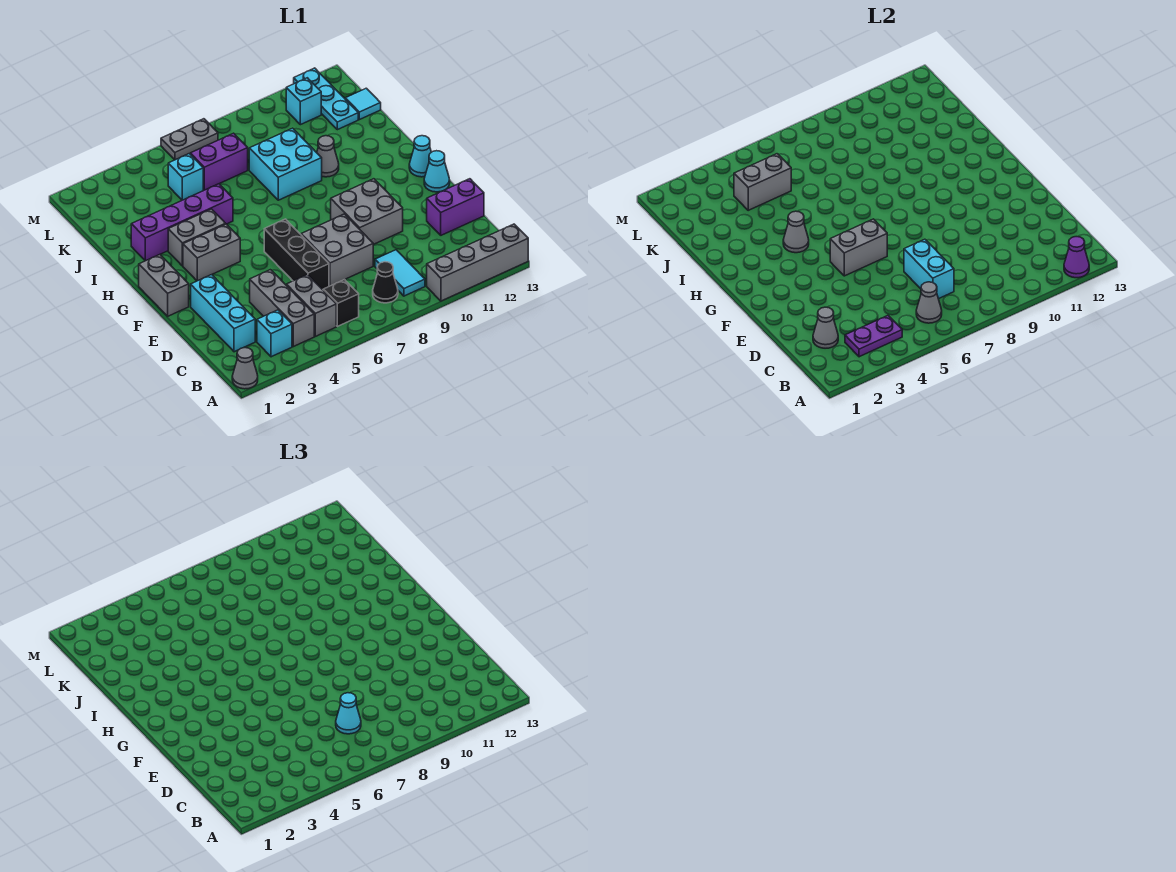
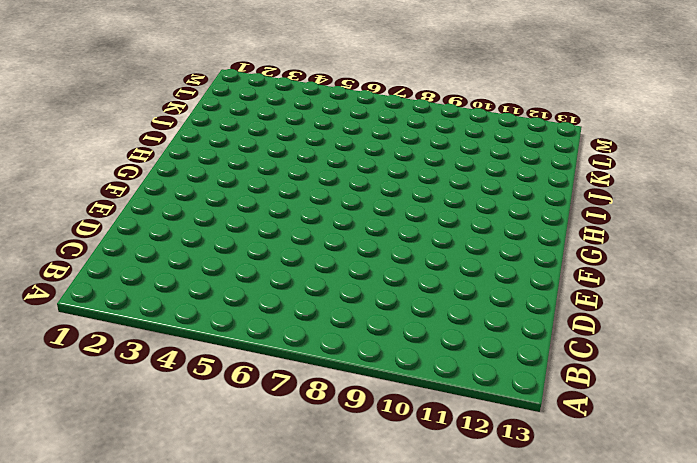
none -> grey 1x1 cone [232,348,258,389]
none -> grey 1x4 brick [427,224,528,301]
none -> cyan 1x1 brick [257,310,292,357]
none -> grey 1x3 brick [250,270,314,347]

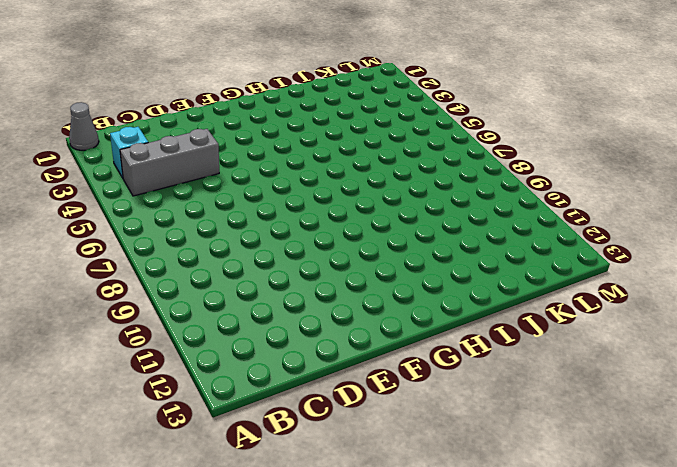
none -> grey 1x4 brick [427,224,528,301]
none -> grey 1x2 brick [287,275,336,336]
none -> black 1x1 brick [323,280,359,326]
none -> black 1x1 cone [373,262,398,303]

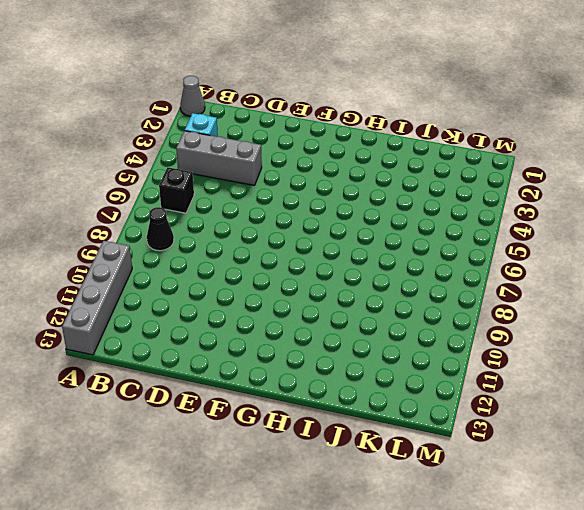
none -> grey 1x2 brick [287,275,336,336]
none -> cyan 1x2 tile [375,250,425,296]
none -> cyan 1x3 brick [191,275,255,352]
none -> black 1x3 brick [264,219,329,290]

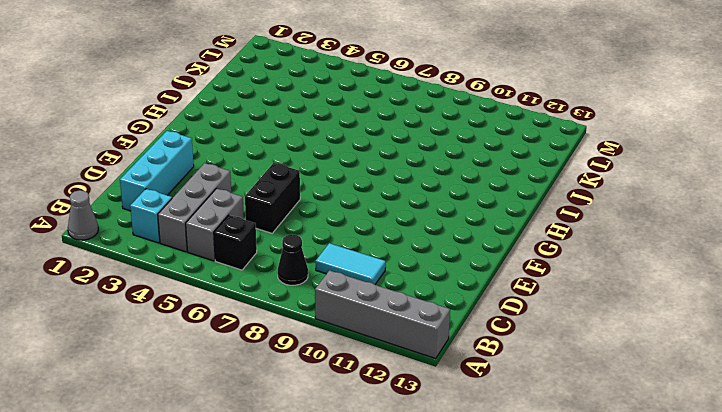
cyan 1x2 tile [315,243,386,284] -> cyan 1x2 tile turned to [375,250,425,296]
black 1x2 brick [245,163,300,233] -> black 1x3 brick [264,219,329,290]
none -> grey 2x2 brick [301,214,373,286]
none -> purple 1x2 brick [427,179,484,235]
none -> grey 2x2 brick [331,179,403,245]
none -> grey 1x2 brick [139,255,189,316]

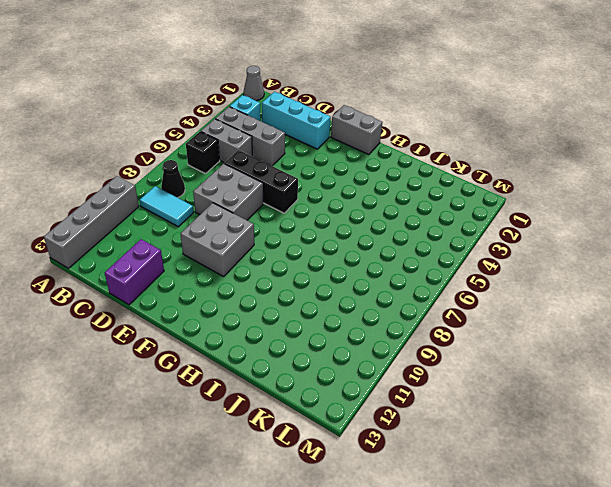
none -> cyan 1x1 cone [424,151,450,192]
none -> grey 1x2 brick [183,224,240,281]
none -> cyan 1x1 cone [409,136,431,177]
none -> grey 1x2 brick [168,209,225,266]

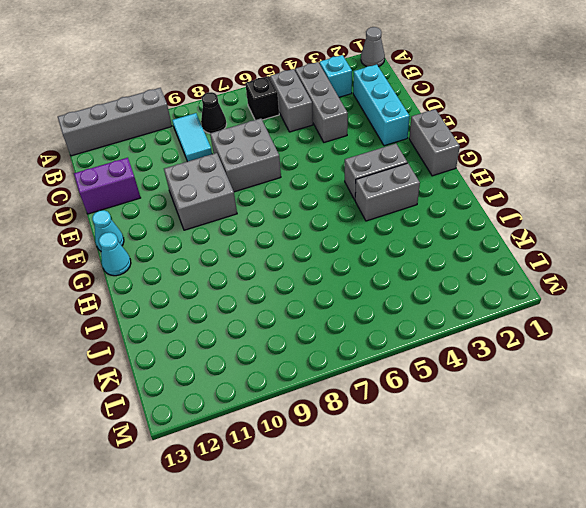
none -> black 1x3 brick [264,219,329,290]
none -> purple 1x4 brick [131,184,233,261]
none -> cyan 2x2 brick [249,128,322,200]
none -> grey 1x1 cone [317,136,339,177]

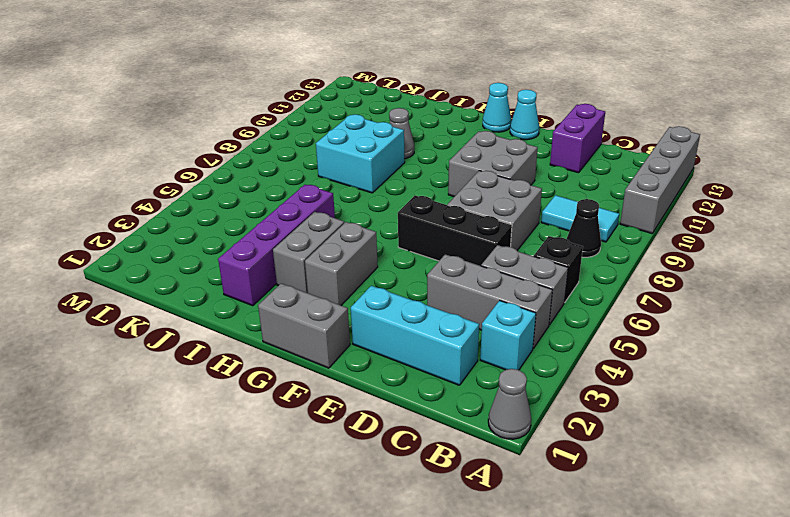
none -> cyan 1x1 brick [168,154,203,200]
none -> purple 1x2 brick [190,133,248,190]
none -> cyan 1x3 plate [294,68,358,130]
none -> cyan 1x1 tile [345,88,381,120]

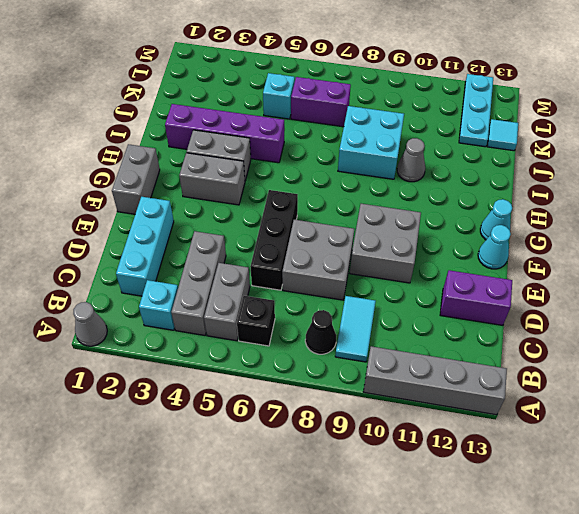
none -> cyan 1x1 brick [286,78,321,125]
none -> grey 1x2 plate [161,119,218,160]
none -> purple 1x1 cone [1064,237,1089,278]
none -> purple 1x2 plate [845,316,902,357]

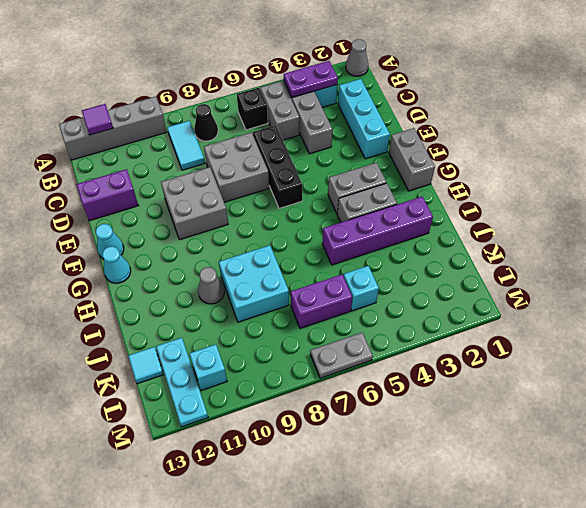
purple 1x1 tile [82,104,113,135] -> purple 1x1 cone [1064,237,1089,278]
none -> grey 1x1 cone [916,282,942,323]
none -> grey 1x1 cone [813,307,838,348]
none -> cyan 1x2 brick [904,239,954,299]
none -> grey 1x2 brick [830,219,887,276]

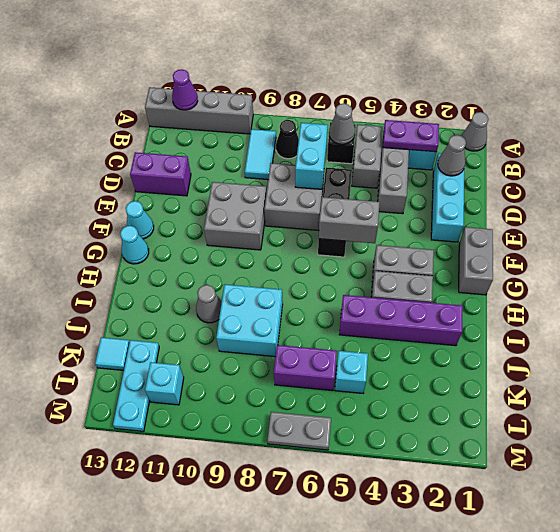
none -> grey 1x1 cone [783,211,809,253]
none -> grey 1x2 brick [734,154,791,210]
none -> cyan 1x1 cone [336,693,361,734]

